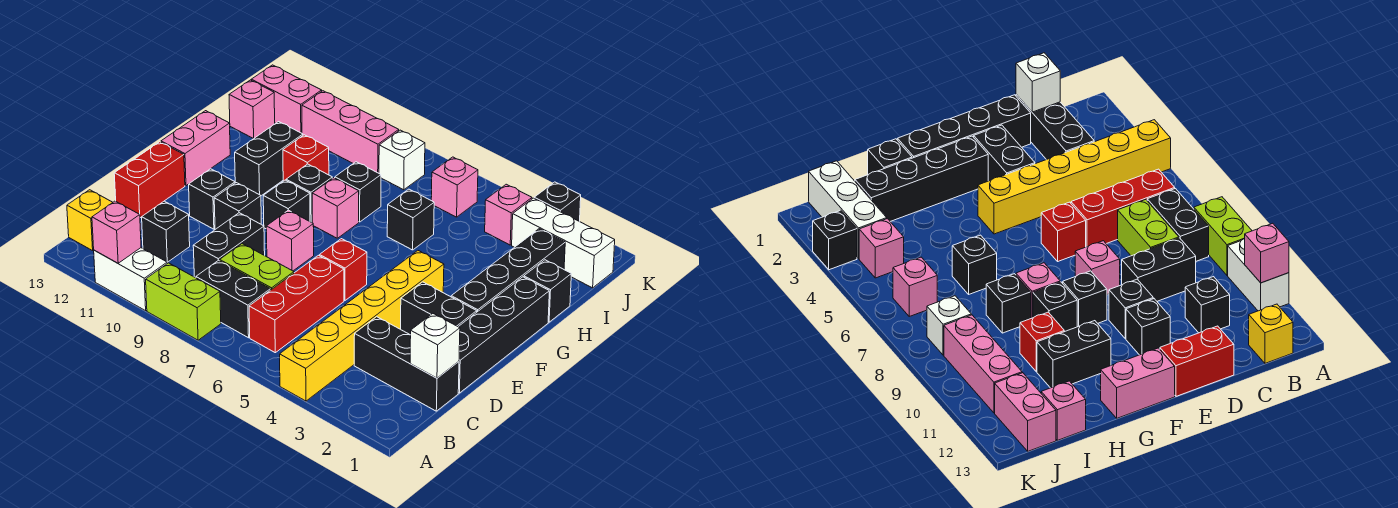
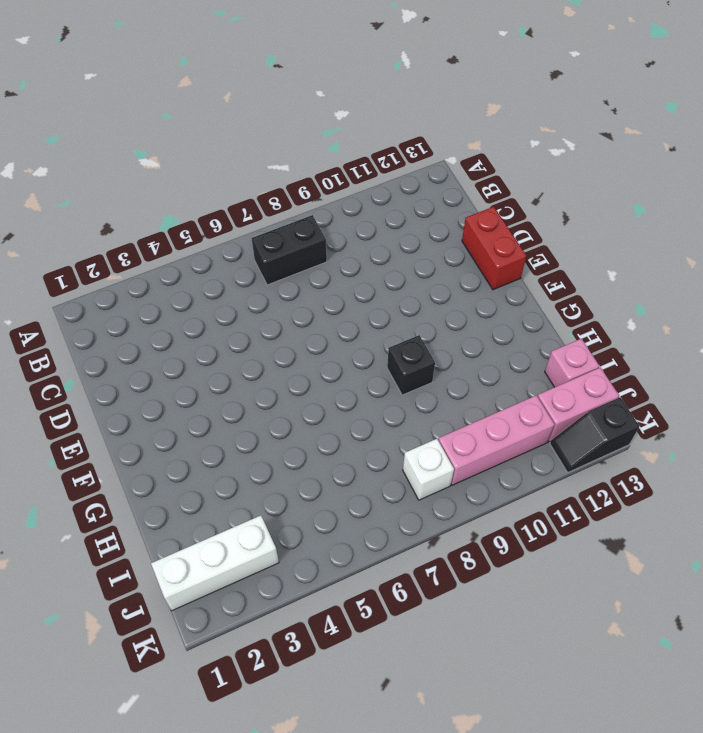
black 1x2 slope [550,397,639,472] -> none
none -> yellow 1x6 brick [280,251,444,401]
none -> lime 1x2 brick [146,263,221,340]
none -> white 1x2 brick [94,248,167,311]
none -> red 1x3 brick [249,255,344,353]

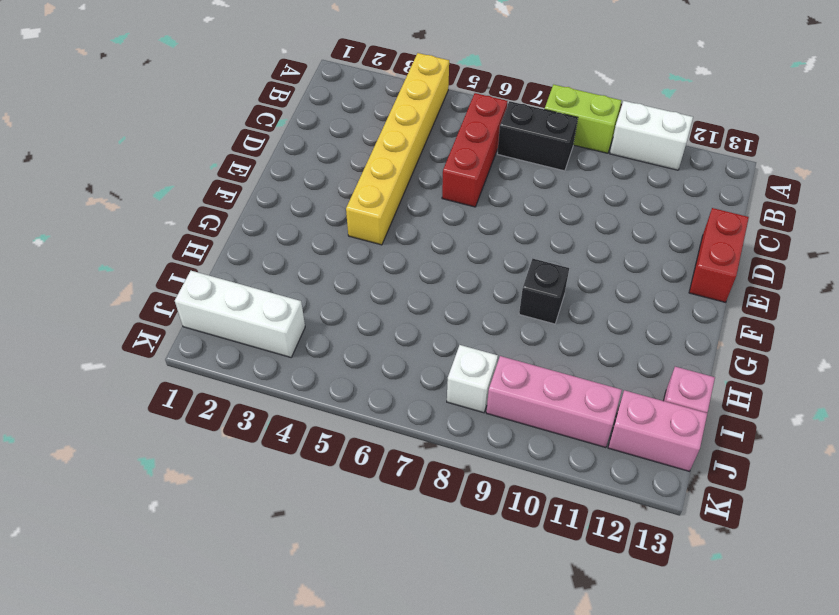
none -> yellow 1x1 brick [67,190,113,251]
none -> black 1x3 brick [354,317,459,411]
none -> lime 1x2 brick [220,244,294,290]
none -> black 1x2 brick [193,213,265,278]

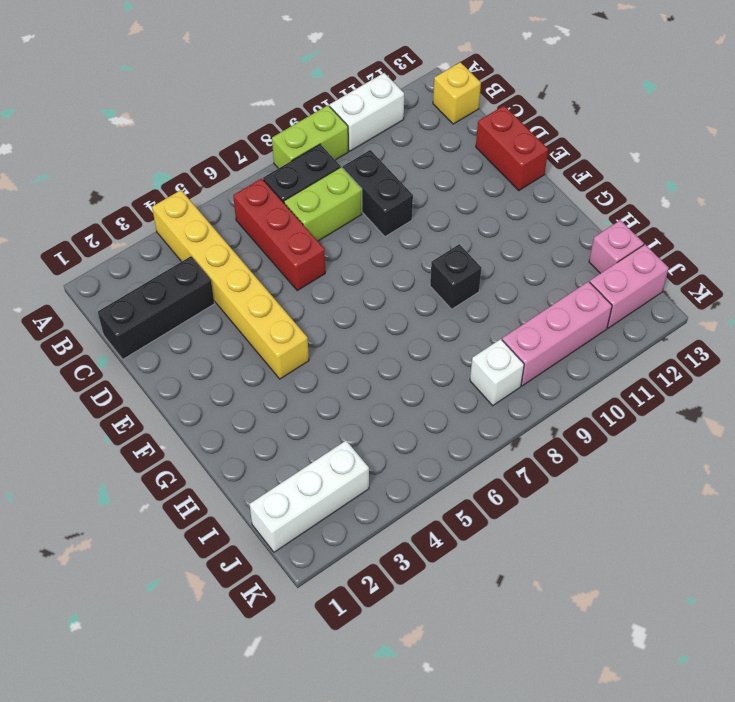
none -> black 1x1 brick [142,201,190,262]
none -> black 1x4 brick [458,277,549,393]
none -> black 1x2 brick [401,282,477,335]
none -> red 1x1 brick [320,239,367,300]

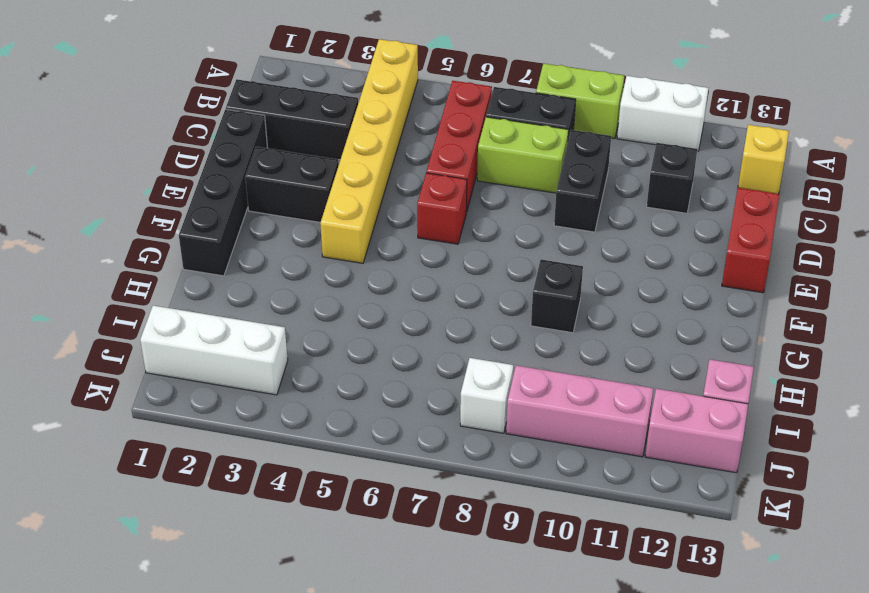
none -> pink 1x1 brick [266,210,314,271]
none -> black 1x1 brick [214,183,261,229]
none -> black 1x1 brick [189,169,235,229]
none -> black 1x4 brick [451,229,565,312]

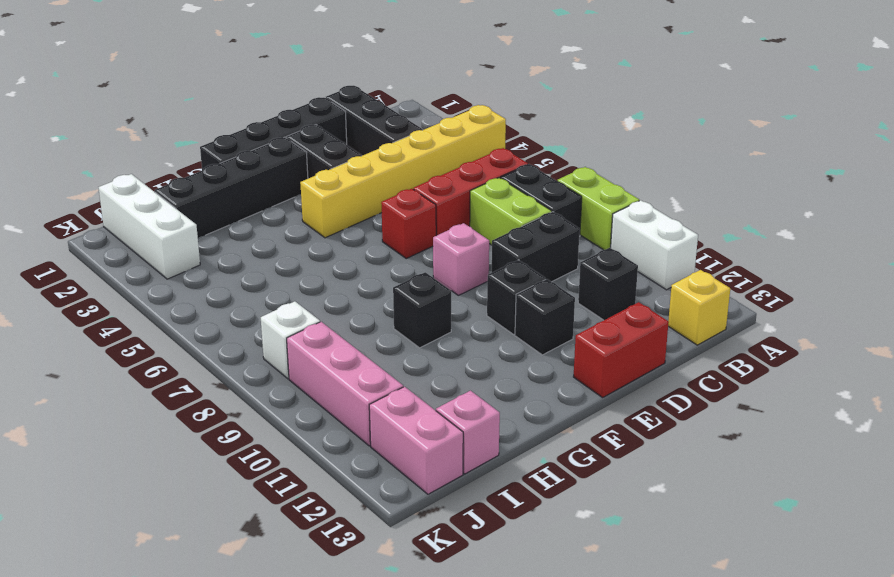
none -> black 1x1 brick [263,180,310,229]
none -> pink 1x2 brick [161,111,230,186]
none -> pink 1x1 brick [312,178,359,238]
none -> black 1x2 brick [235,122,303,196]

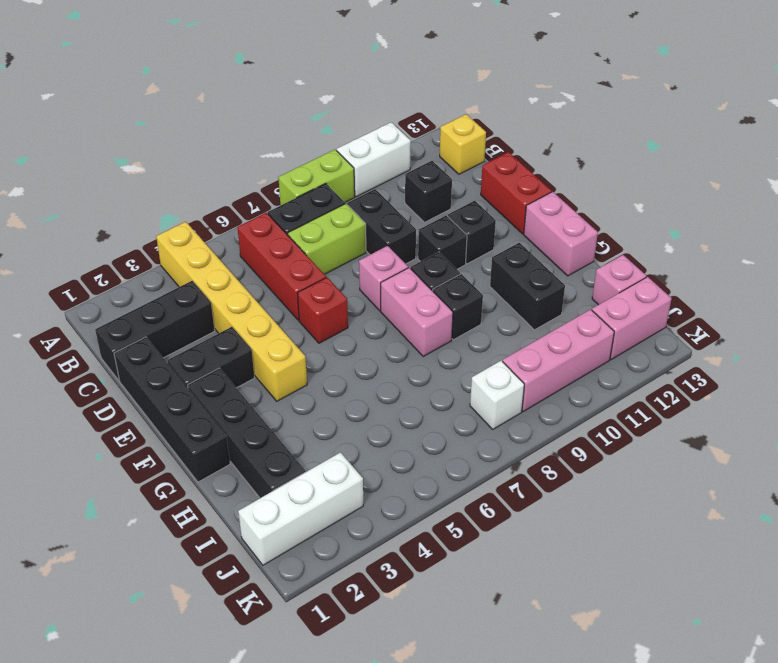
pink 1x2 brick [381,268,453,356] -> pink 1x1 brick [312,178,359,238]
none -> black 1x1 brick [524,260,571,322]
none -> black 1x1 brick [387,189,434,250]
none -> black 1x1 brick [335,162,381,222]
none -> red 1x1 brick [283,135,329,181]

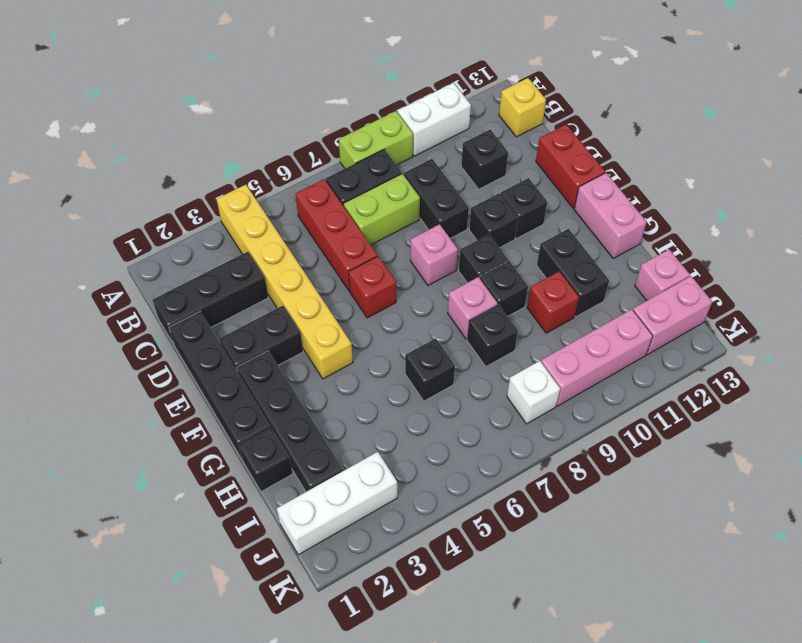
none -> pink 1x1 brick [485,184,532,245]
none -> pink 1x1 brick [431,157,478,217]
none -> black 1x1 brick [534,182,581,221]
none -> pink 1x1 brick [92,201,141,263]

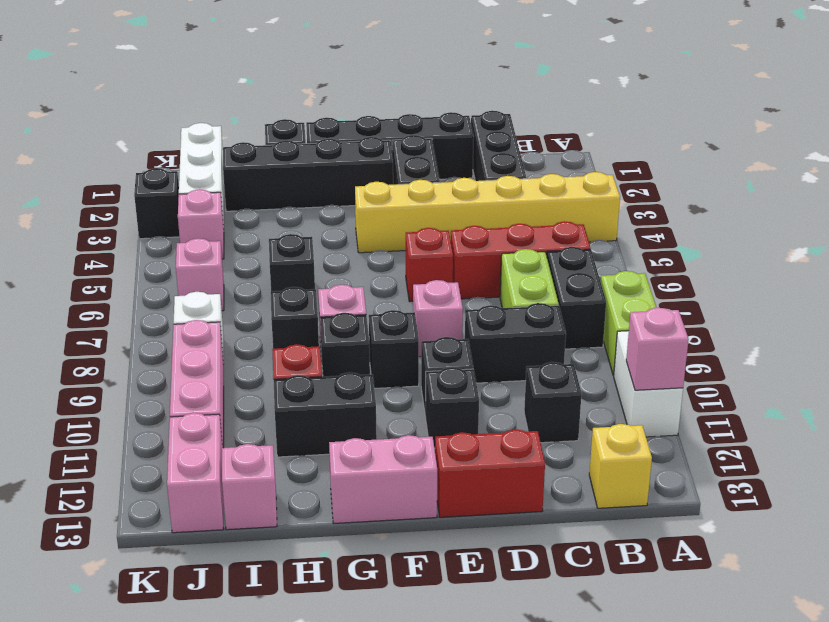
none -> white 1x1 brick [410,314,460,378]

